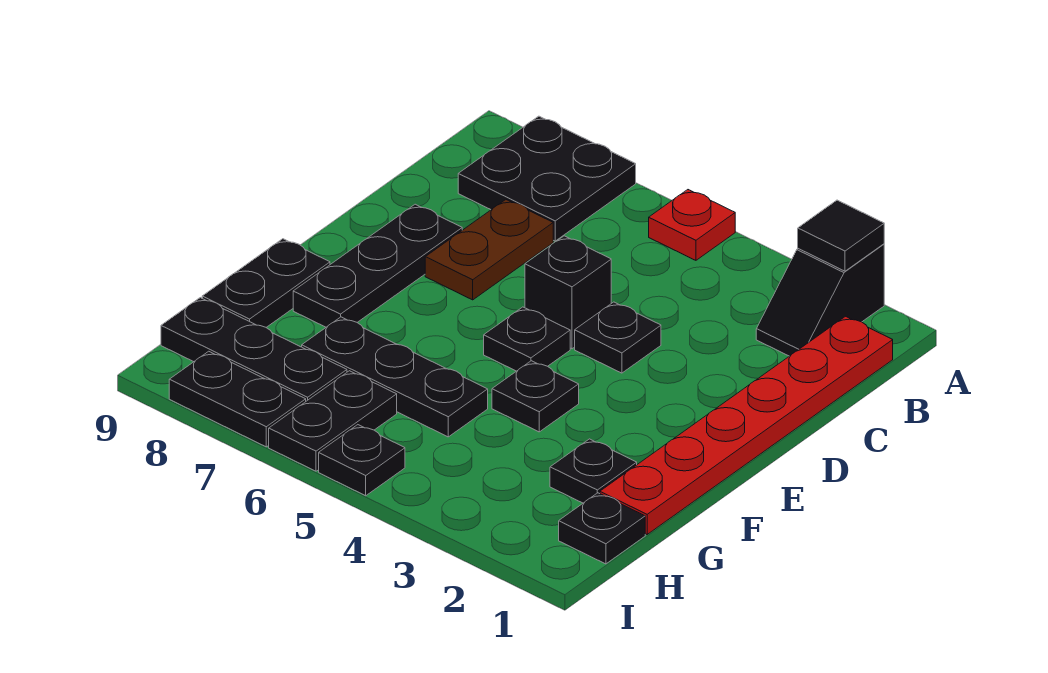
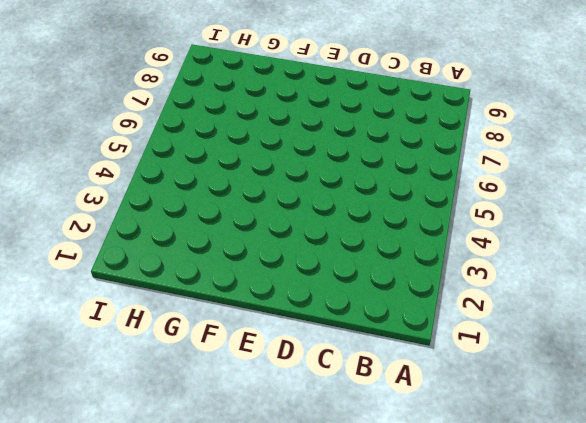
none -> black 1x2 slope [756,244,884,356]
none -> red 1x1 plate [649,190,735,260]
none -> black 2x2 plate [458,116,636,241]

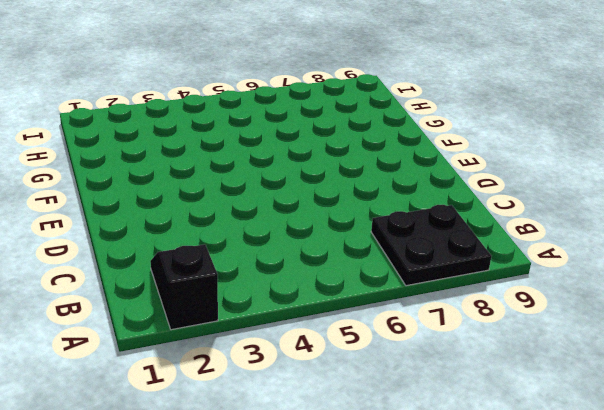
none -> red 1x1 plate [649,190,735,260]
none -> red 1x6 plate [600,316,893,534]
none -> brown 1x2 plate [425,200,553,300]

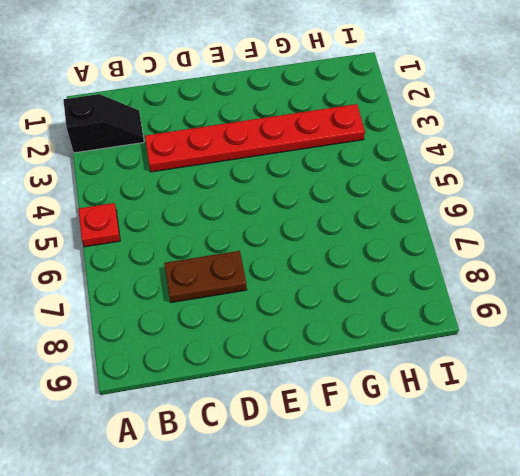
red 1x6 plate [145,104,365,172] -> red 1x6 plate moved to [600,316,893,534]
none -> black 2x2 plate [458,116,636,241]
none -> black 1x1 plate [575,302,661,373]
none -> black 1x1 brick [525,236,611,349]

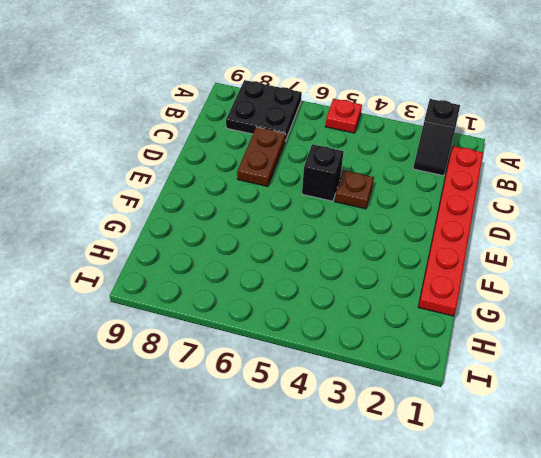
brown 1x1 plate [335,170,374,209] -> black 1x1 plate [575,302,661,373]
none -> black 1x3 plate [293,204,462,327]
none -> black 1x1 plate [484,307,570,371]
none -> black 1x1 plate [492,361,579,432]

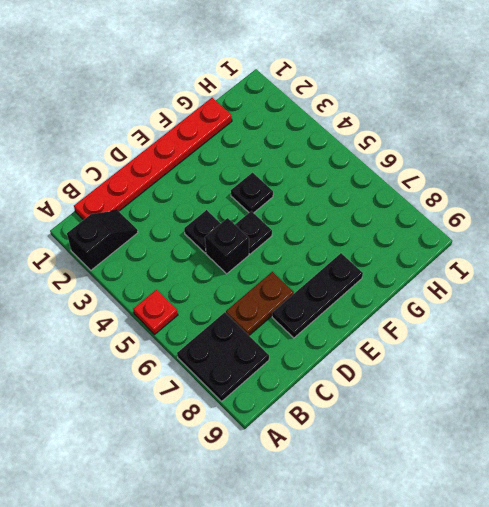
none -> black 1x2 plate [202,239,330,327]
none -> black 1x1 plate [550,439,637,503]
none -> black 1x3 plate [302,317,488,437]

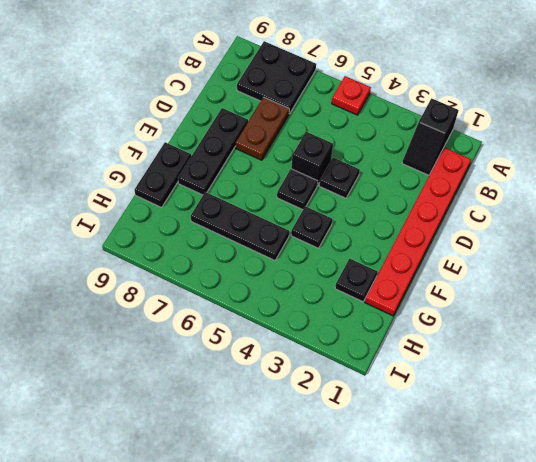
none -> black 1x1 plate [559,493,645,564]
none -> black 1x2 plate [269,371,397,471]
none -> black 1x3 plate [161,298,347,401]

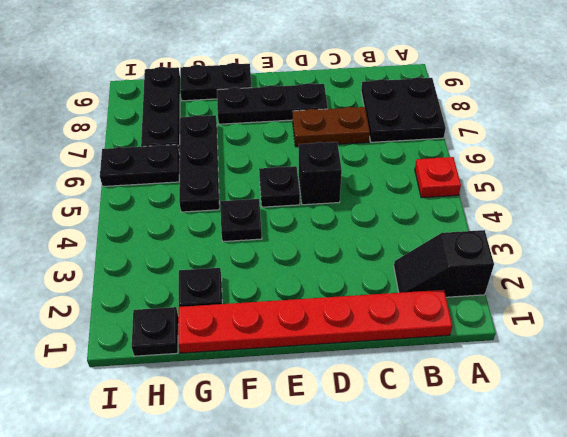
none -> black 1x1 plate [575,302,661,373]
none -> black 1x1 plate [319,425,405,496]
none -> black 1x2 plate [169,351,306,447]

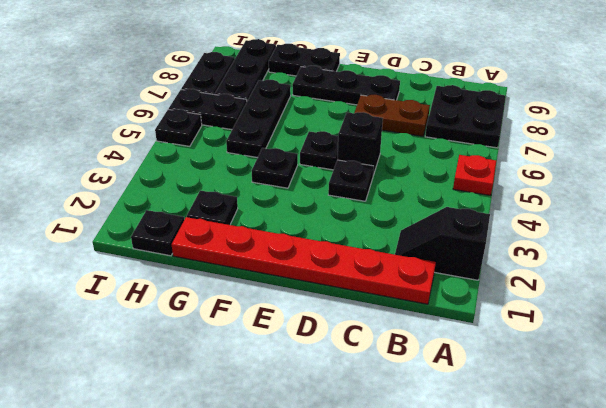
none -> black 1x1 tile [798,200,884,271]

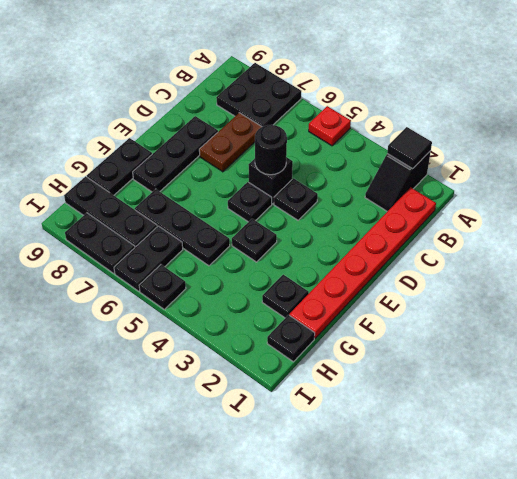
black 1x1 round brick [255,125,287,175] -> none

